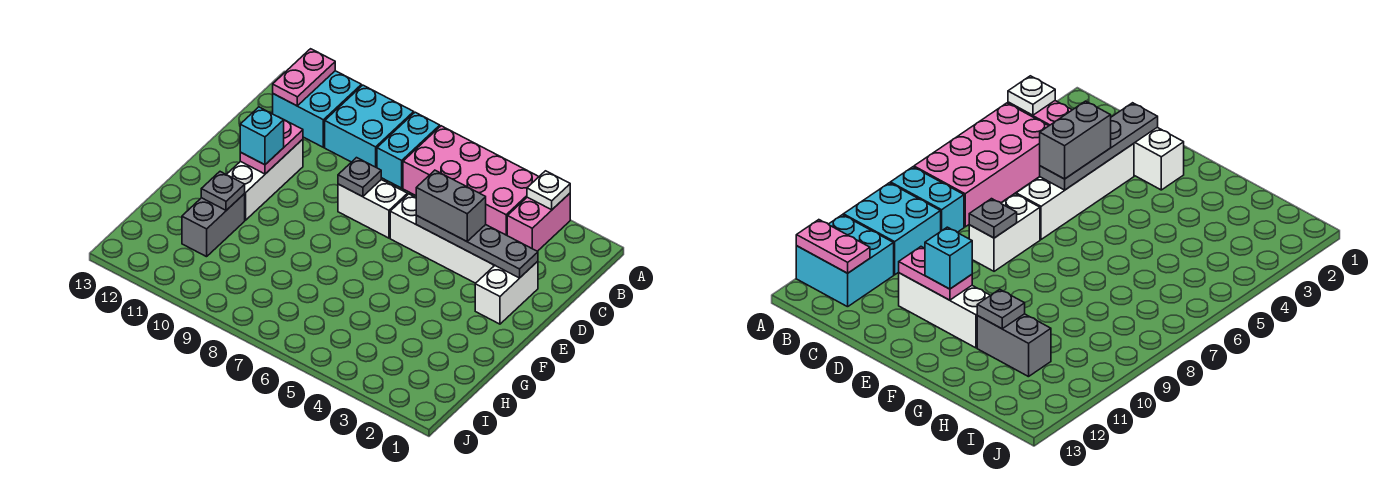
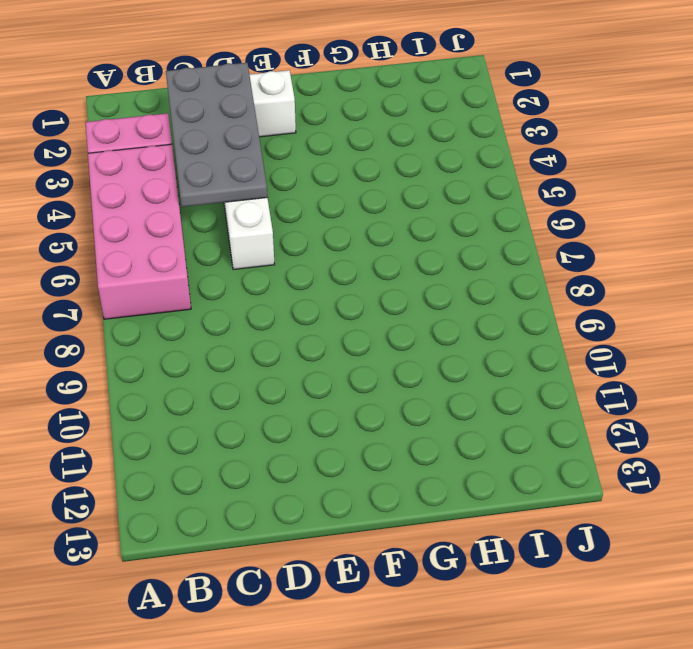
grey 2x4 plate [166,63,268,207] -> grey 1x4 plate [416,216,538,278]
none -> cyan 1x2 brick [377,112,440,188]
none -> cyan 2x2 brick [325,85,414,168]
none -> cyan 2x2 brick [273,71,361,147]

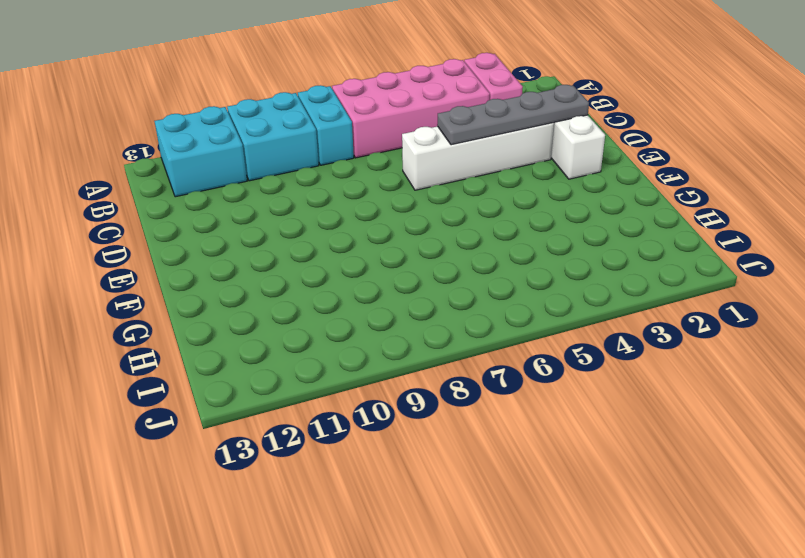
none -> white 1x2 brick [338,180,408,238]
none -> white 1x3 brick [226,139,303,220]
none -> grey 1x2 brick [182,194,245,257]

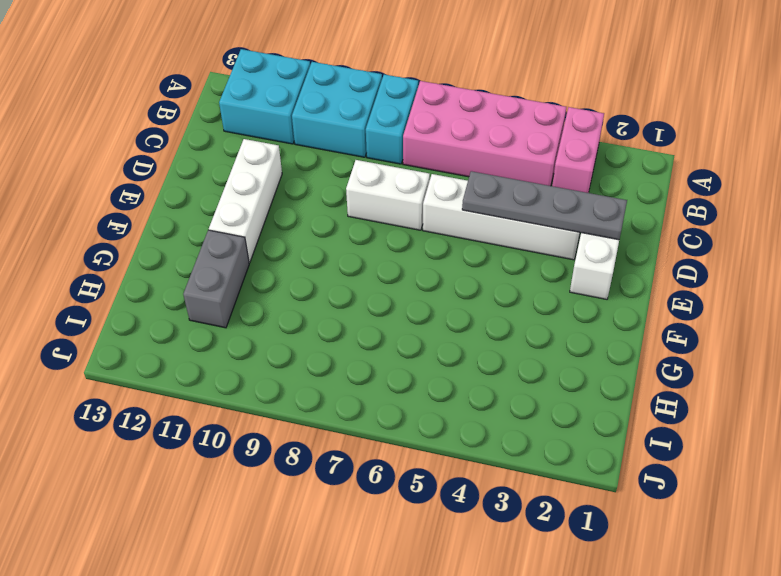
none -> white 1x1 plate [527,171,570,210]
none -> pink 1x2 plate [273,49,335,106]
none -> grey 1x1 plate [338,158,381,197]

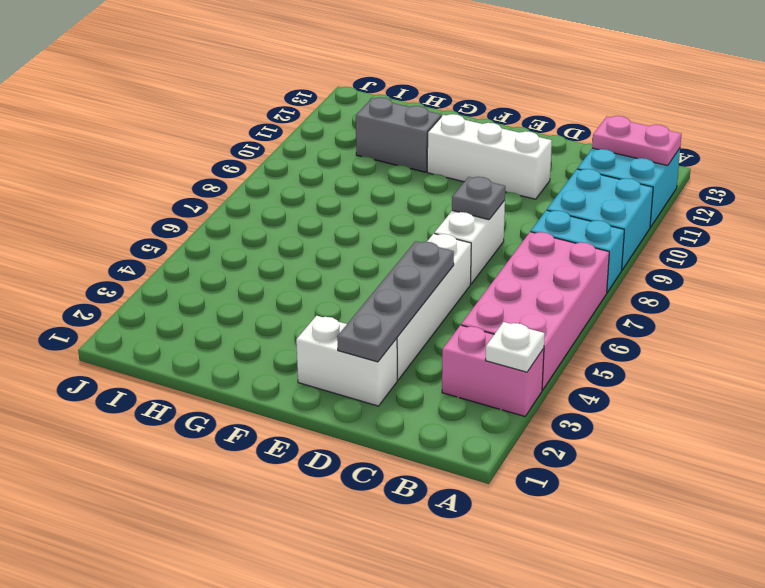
none -> pink 1x2 plate [240,120,303,174]
none -> grey 1x1 plate [201,172,245,210]
none -> grey 1x2 brick [416,170,486,241]

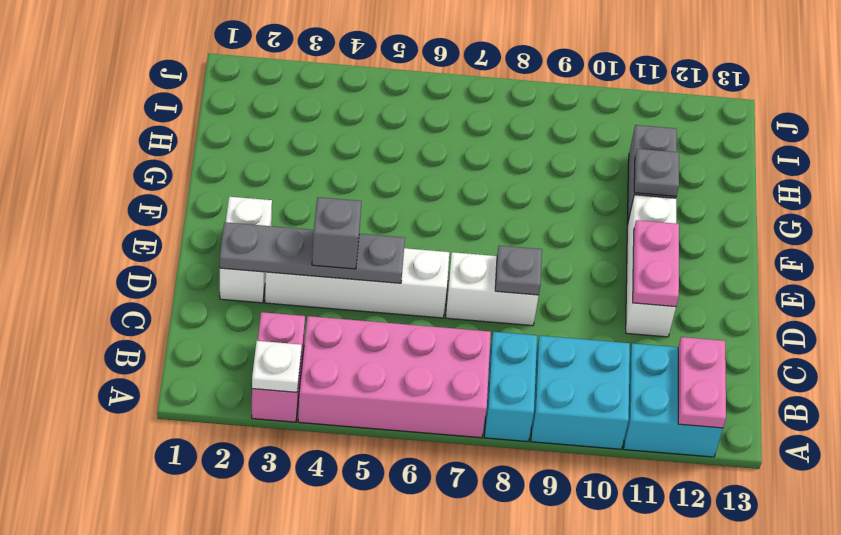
grey 1x1 brick [312,197,361,269] -> grey 1x2 brick [416,170,486,241]
none -> cyan 1x1 brick [240,107,284,165]

